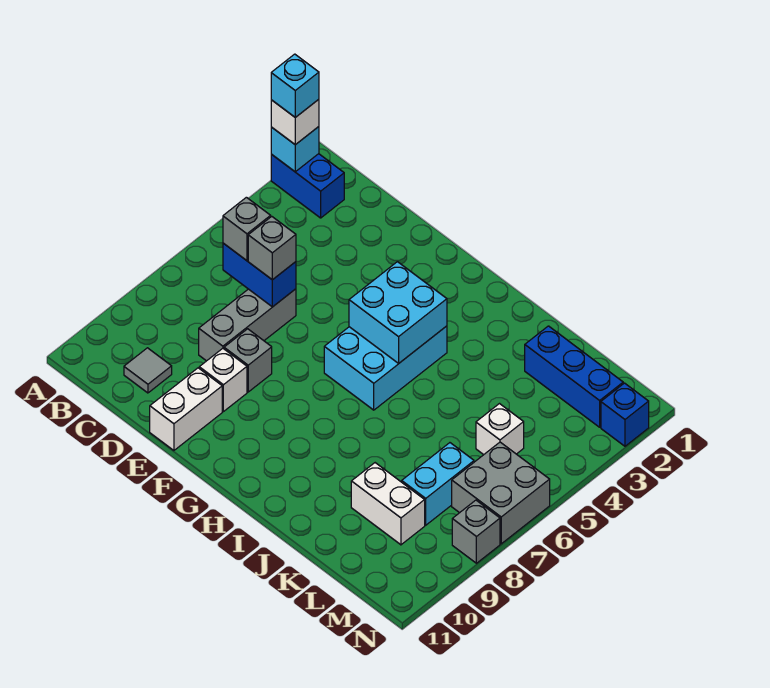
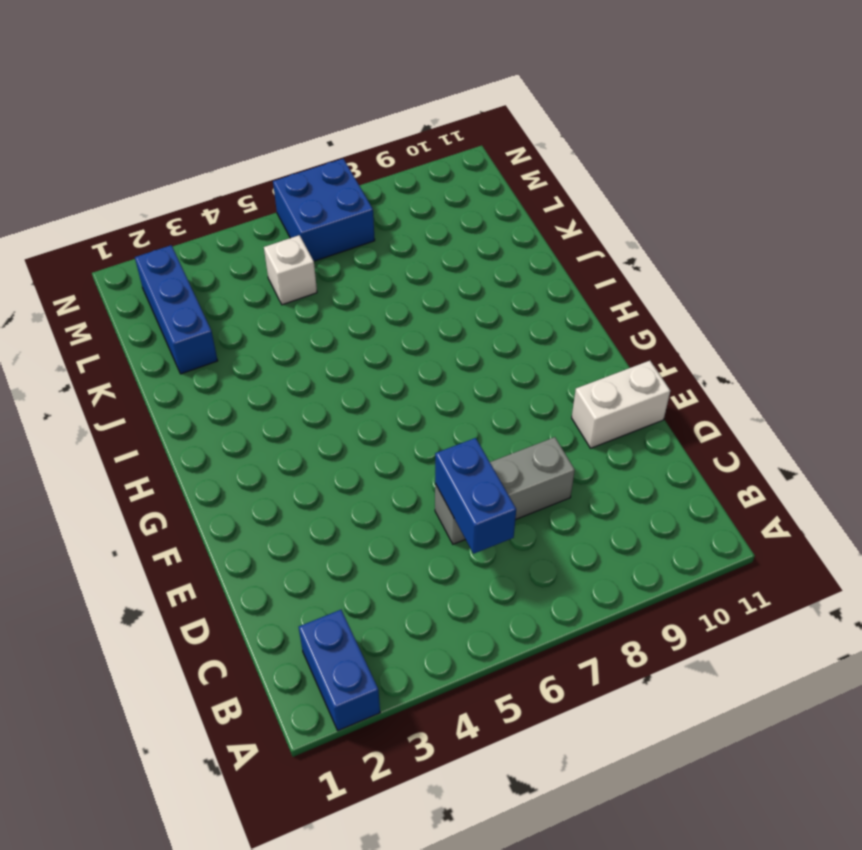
blue 2x2 brick [273,159,375,261] -> grey 2x2 brick [452,442,550,544]
none -> grey 1x1 tile [124,348,172,393]
none -> grey 1x1 brick [224,329,272,392]
none -> white 1x1 brick [199,348,247,412]

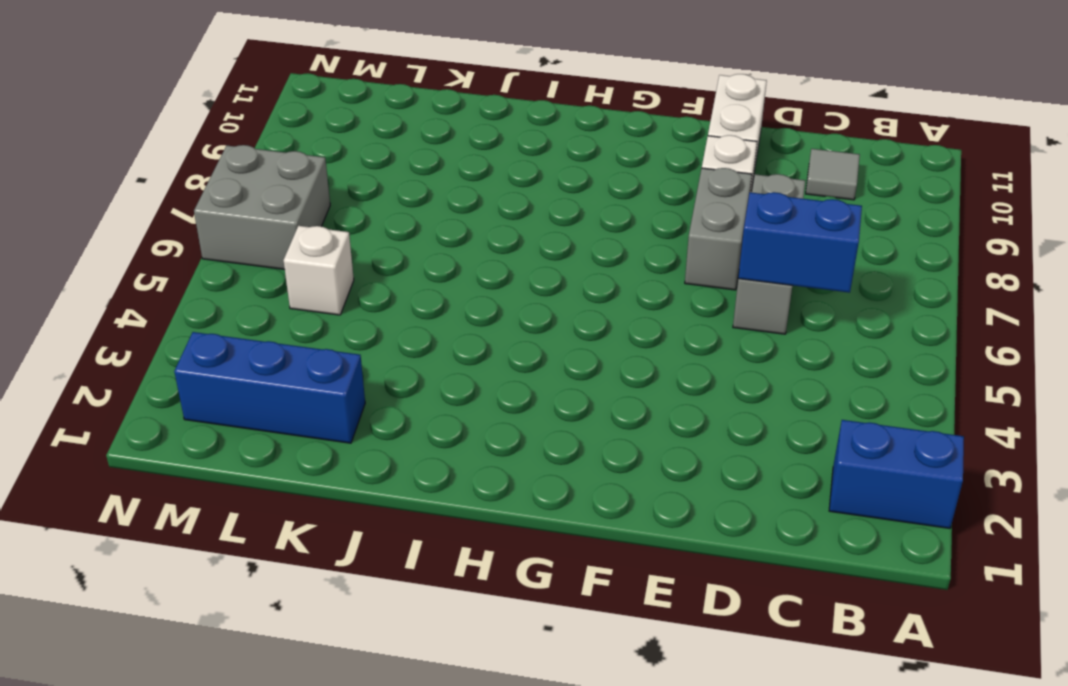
grey 1x2 brick [685,168,752,290] -> grey 1x1 brick [224,329,272,392]
none -> cyan 2x3 brick [324,326,447,410]
none -> white 1x2 brick [351,463,425,545]
none -> cyan 1x2 brick [402,443,474,525]

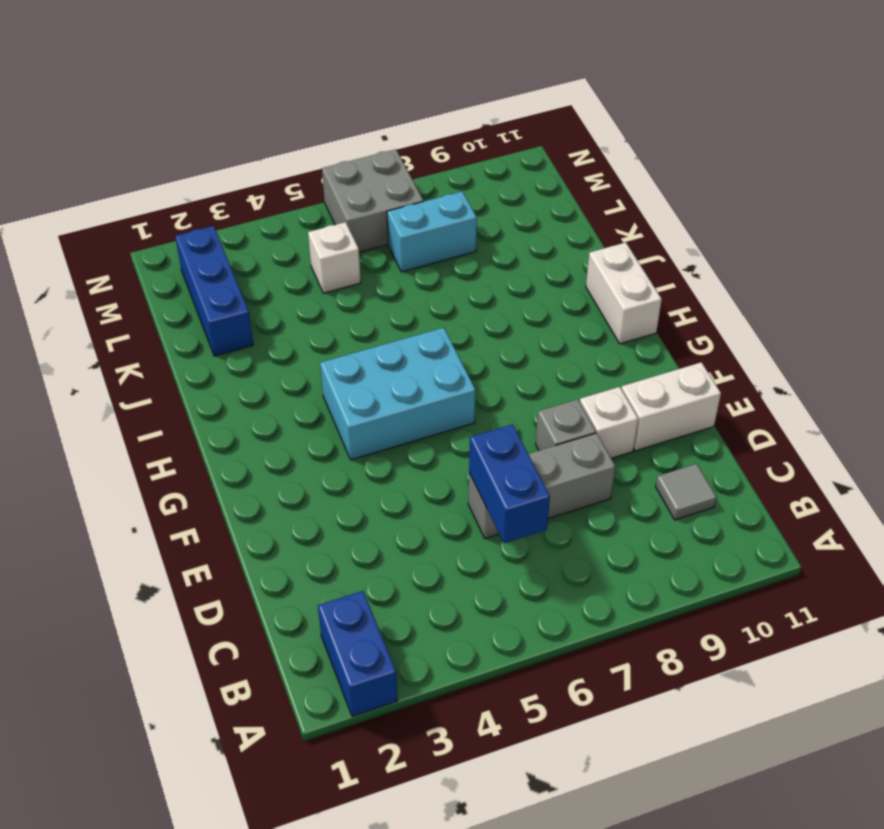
white 1x2 brick [586,242,662,344] -> white 1x2 brick moved to [351,463,425,545]
none -> blue 1x1 brick [601,383,649,446]
none -> grey 1x1 brick [452,500,500,563]
none -> cyan 1x1 brick [271,127,319,172]

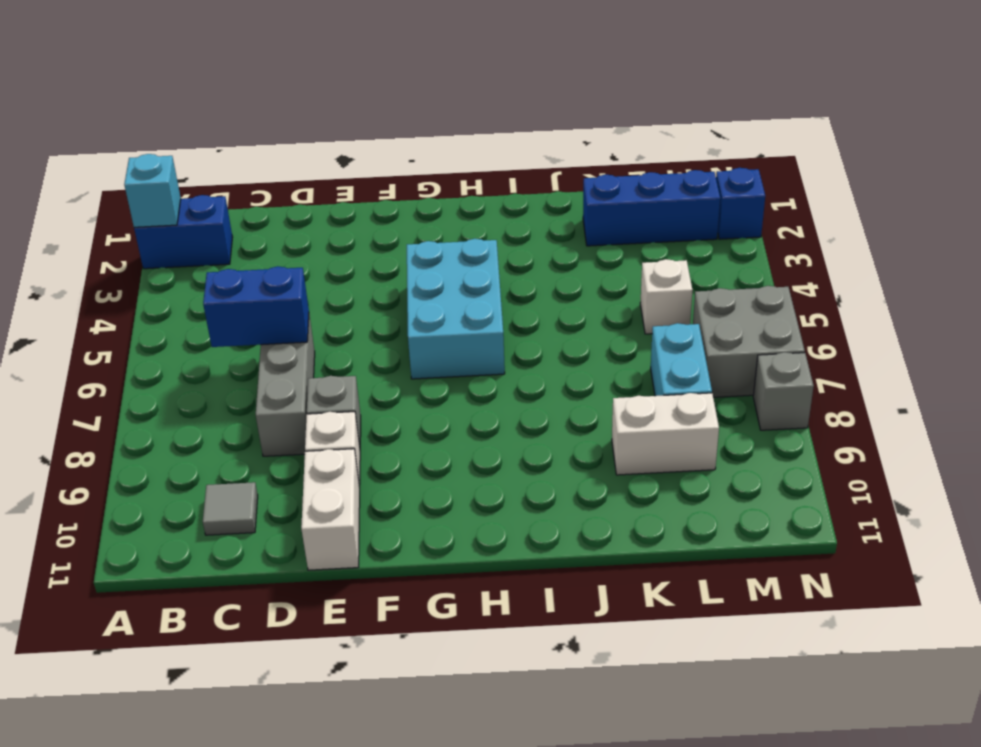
none -> cyan 2x2 brick [349,262,447,363]
none -> white 1x1 brick [271,99,319,145]
none -> grey 1x1 brick [223,197,271,261]

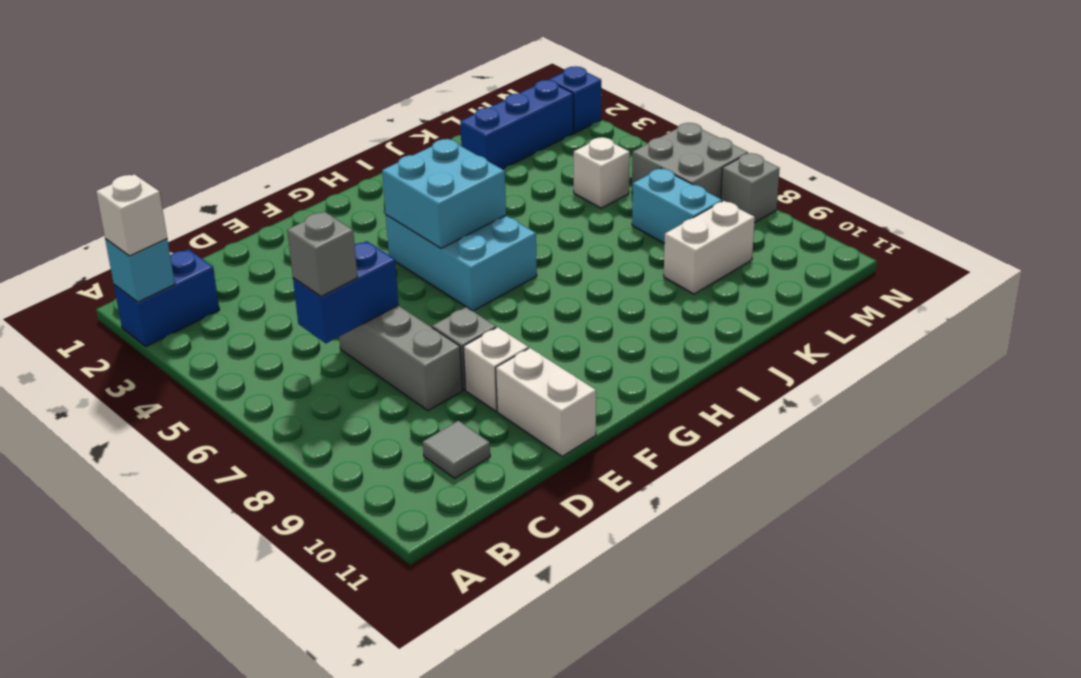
none -> grey 1x1 brick [248,216,296,280]
none -> cyan 1x1 brick [271,54,319,117]

